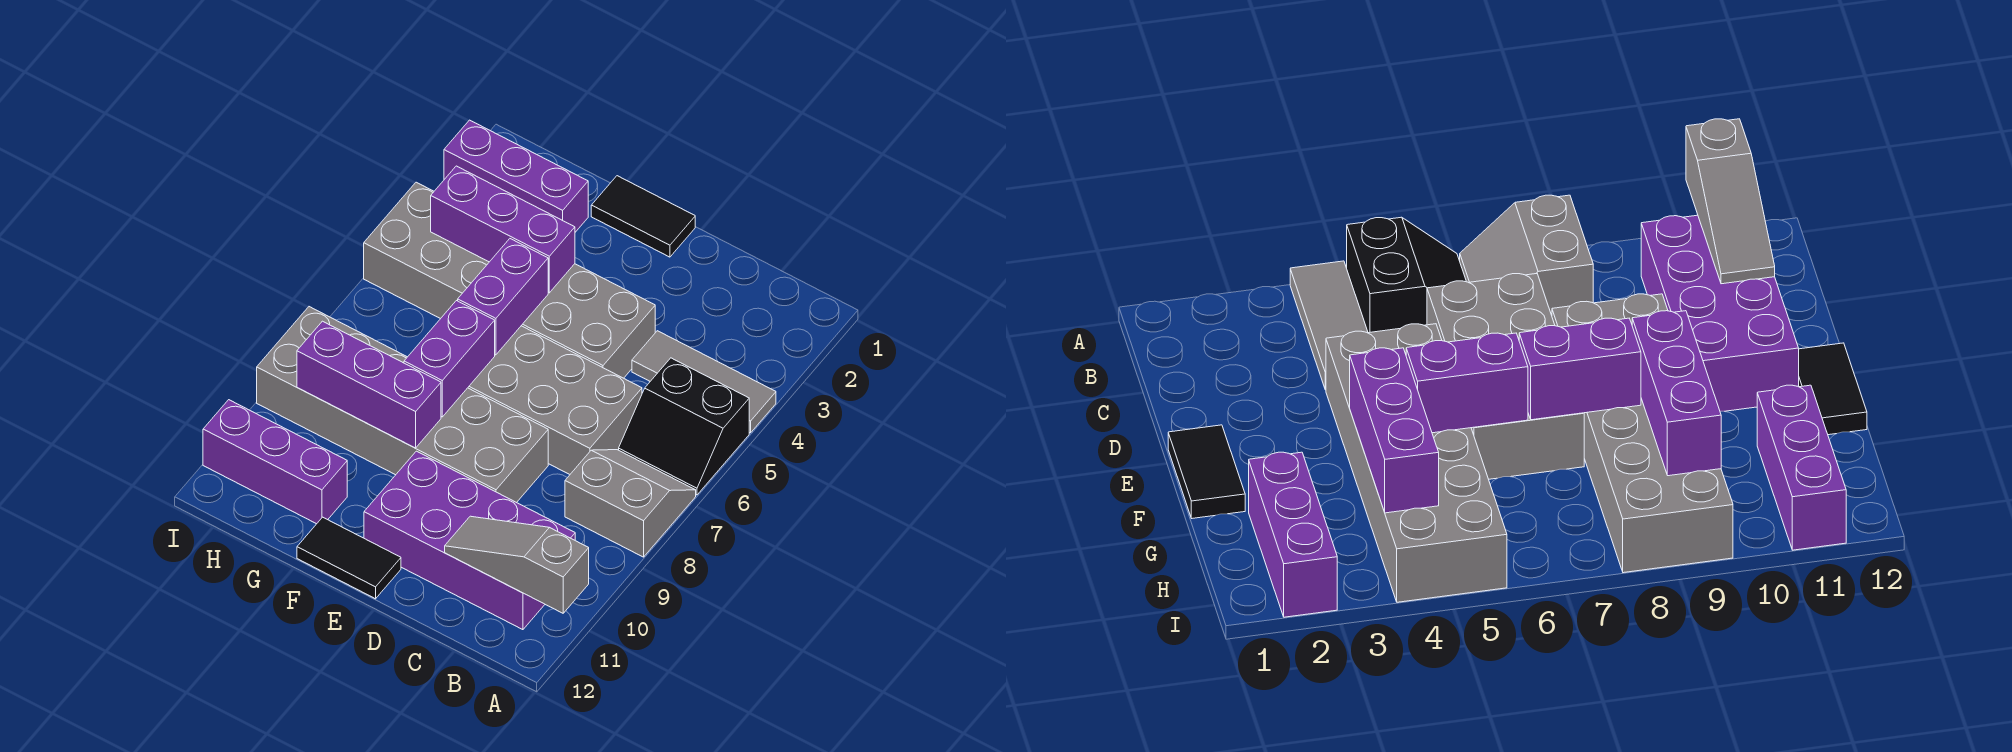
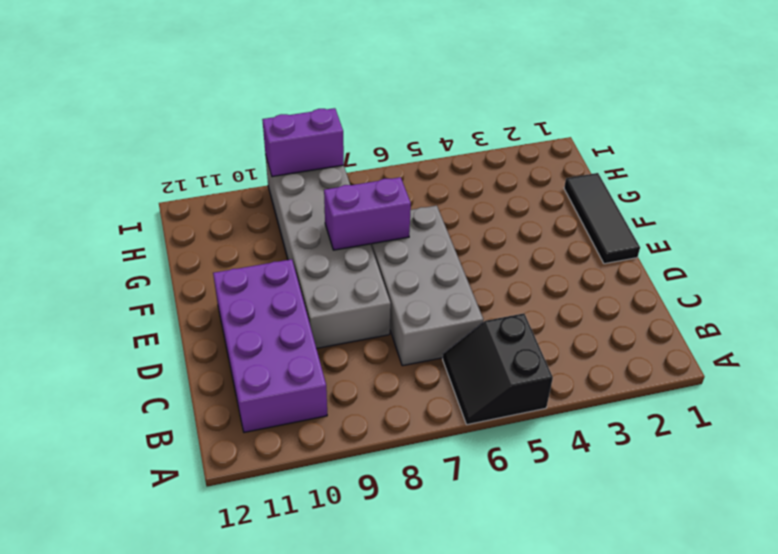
black 1x3 tile [564,173,640,264] -> black 1x2 tile [591,176,695,257]
purple 1x2 brick [262,108,344,177] -> purple 1x2 brick moved to [458,239,548,355]
none -> grey 1x3 tile [632,331,776,433]
none -> grey 2x2 slope [565,450,696,557]
none -> grey 2x6 brick [364,182,655,378]

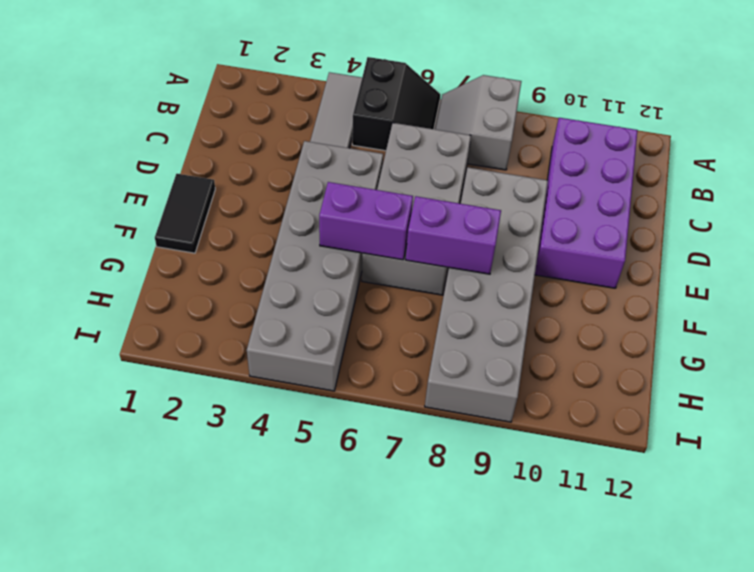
none -> black 1x2 tile [297,517,401,599]
none -> purple 1x3 brick [444,120,588,232]
none -> purple 1x3 brick [203,400,347,524]

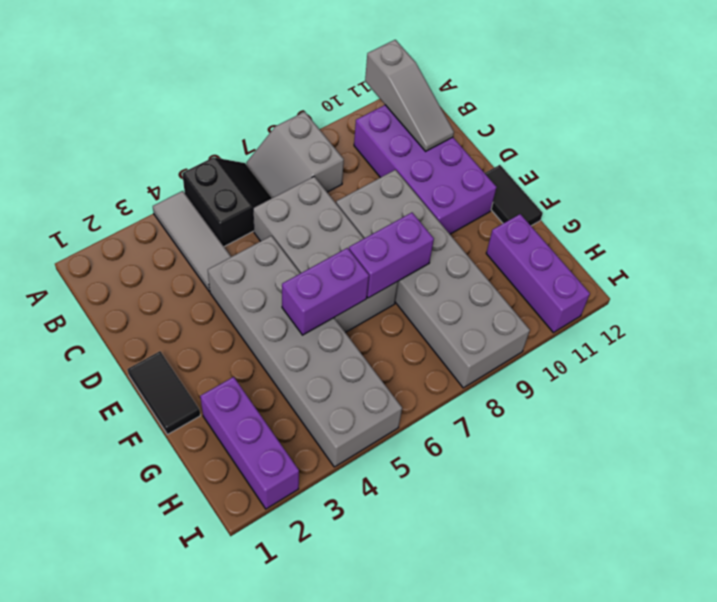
none -> purple 1x3 brick [431,166,575,293]
none -> purple 1x3 brick [297,321,441,448]

